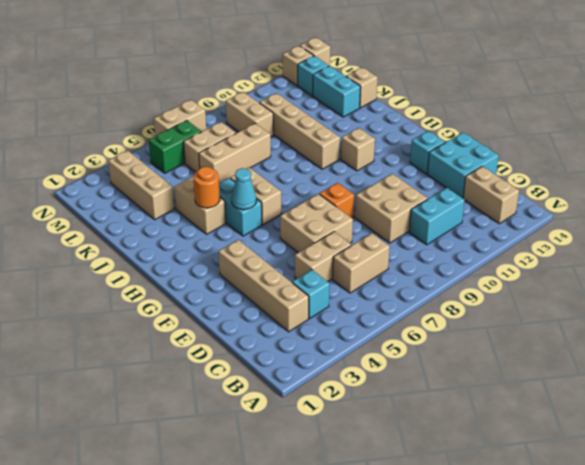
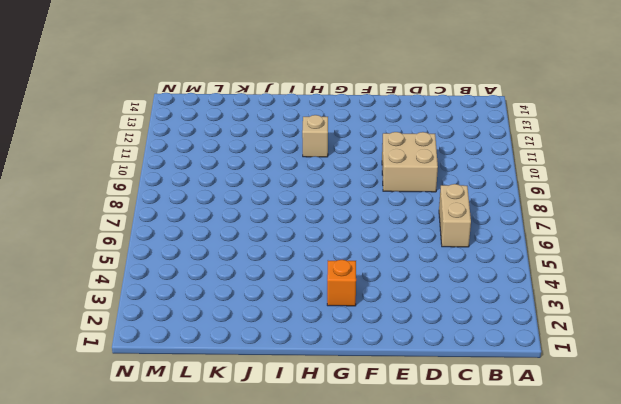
orange 1x1 brick [327,260,356,306] -> orange 1x1 brick moved to [319,183,354,218]
none -> tan 1x2 brick [463,166,519,224]
none -> tan 1x4 brick [218,240,309,332]
none -> cyan 1x1 brick [292,270,330,319]

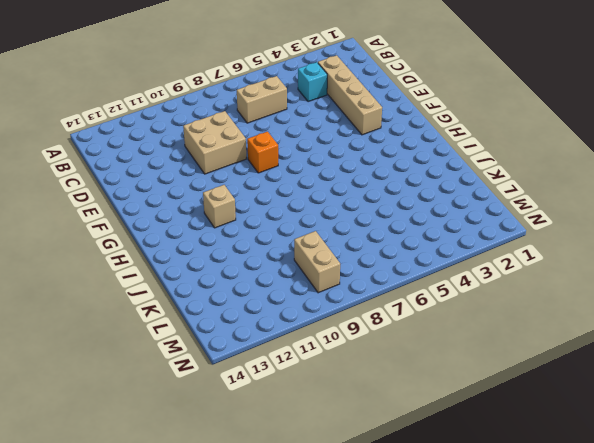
none -> tan 1x2 brick [463,166,519,224]
none -> cyan 1x2 brick [409,188,465,245]
none -> tan 1x2 brick [295,232,351,282]

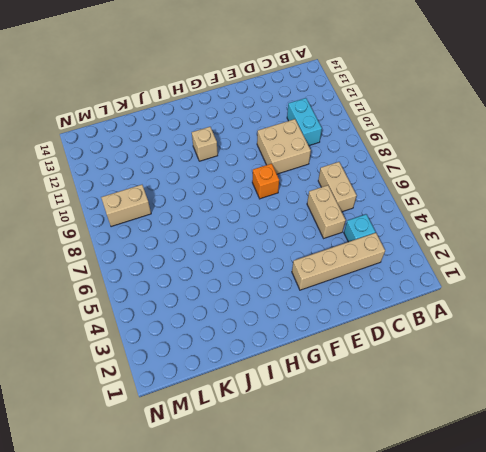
none -> tan 1x2 brick [463,166,519,224]
none -> cyan 2x2 brick [427,132,499,198]
none -> tan 2x2 brick [280,194,353,253]

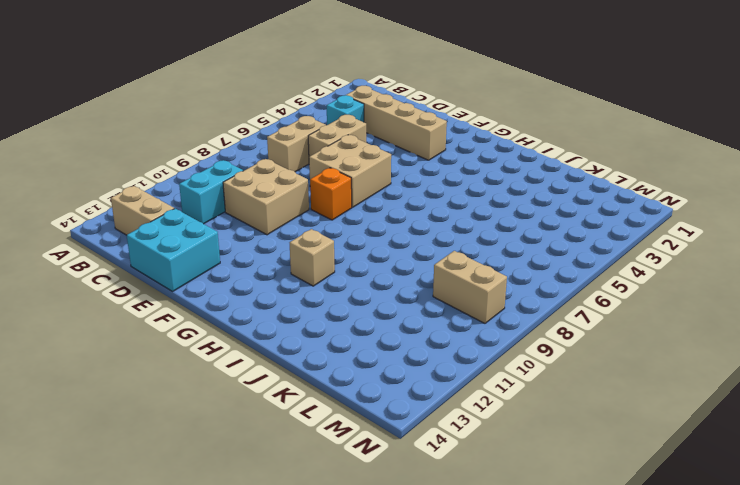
none -> cyan 1x1 brick [410,131,445,174]
none -> cyan 1x2 brick [219,178,262,236]
none -> tan 1x2 brick [230,167,281,225]

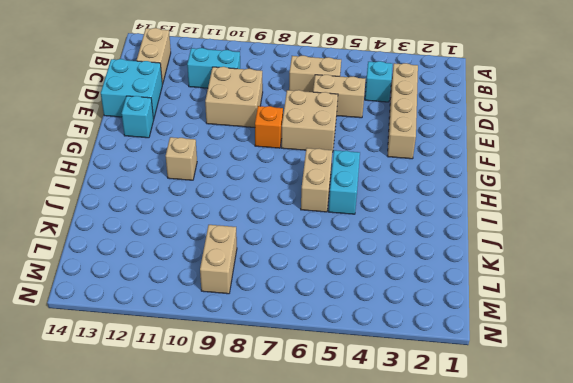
none -> tan 1x2 brick [174,177,226,234]
none -> tan 1x4 brick [259,93,340,169]
none -> tan 1x3 brick [108,150,174,220]

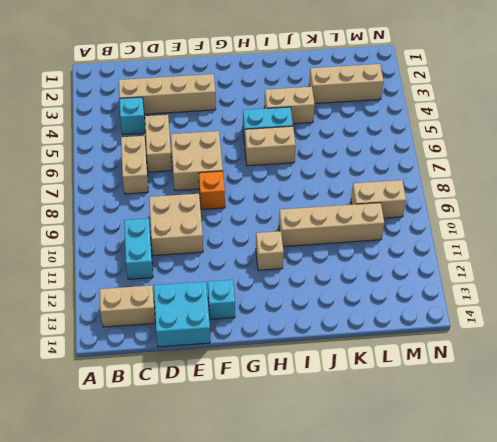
none -> tan 1x3 brick [199,123,271,183]
none -> cyan 1x2 brick [313,66,360,117]
none -> tan 1x1 brick [346,67,378,108]

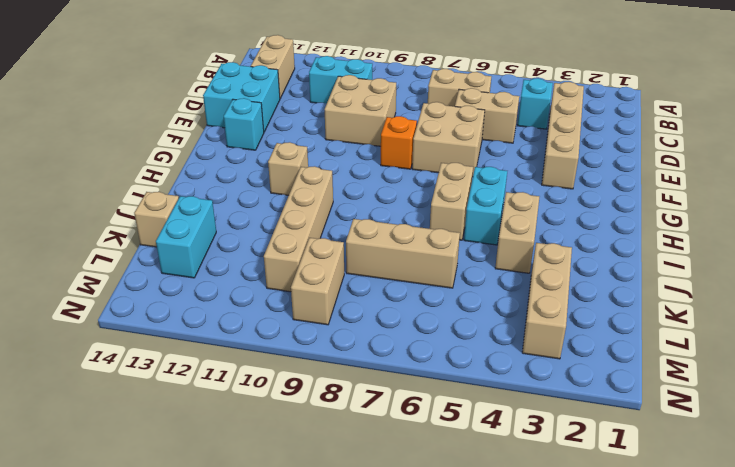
none -> tan 1x2 brick [184,122,236,172]
none -> green 1x2 brick [149,120,201,173]
none -> cyan 1x1 brick [298,56,329,96]

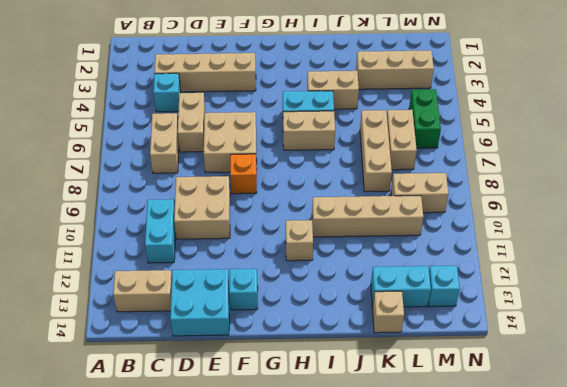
none -> tan 1x2 brick [154,100,206,136]
none -> tan 1x1 brick [283,46,313,86]
none -> tan 1x1 brick [300,38,330,66]

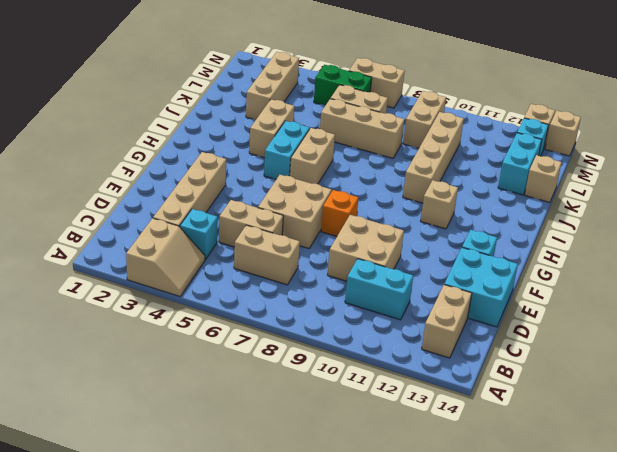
tan 2x2 slope [126,218,205,296] -> none
none -> cyan 1x1 cone [231,168,256,210]
none -> orange 1x1 round brick [193,167,220,208]

